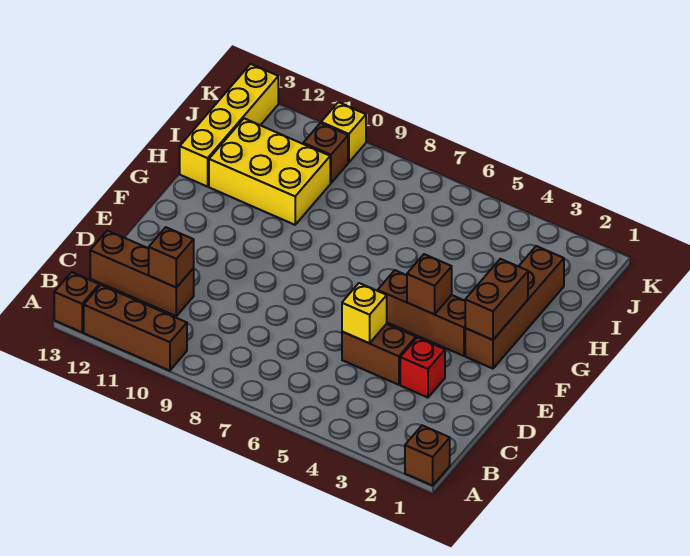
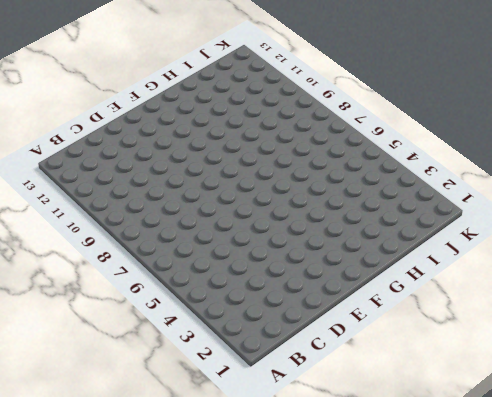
none -> brown 1x1 brick [405,425,450,485]
none -> brown 1x3 brick [84,285,187,371]
none -> brown 1x1 brick [54,272,99,332]

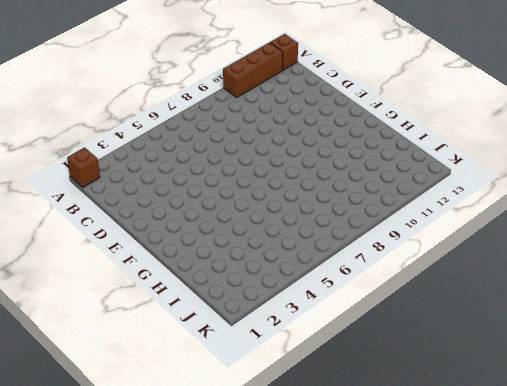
none -> brown 1x3 brick [90,230,194,316]
none -> red 1x1 brick [400,337,445,398]
none -> brown 1x2 brick [342,324,416,385]

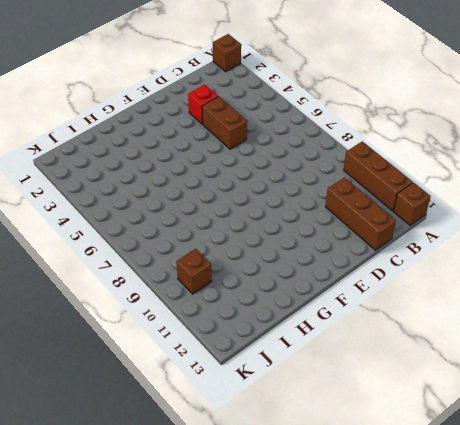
none -> brown 1x4 brick [465,246,564,369]
none -> brown 1x3 brick [378,270,465,356]
none -> yellow 2x3 brick [209,118,330,225]

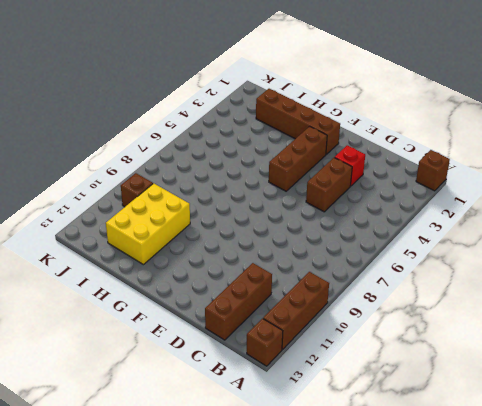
none -> yellow 1x4 brick [180,64,278,187]
none -> yellow 1x1 brick [321,102,366,162]
none -> brown 1x1 brick [148,227,194,287]

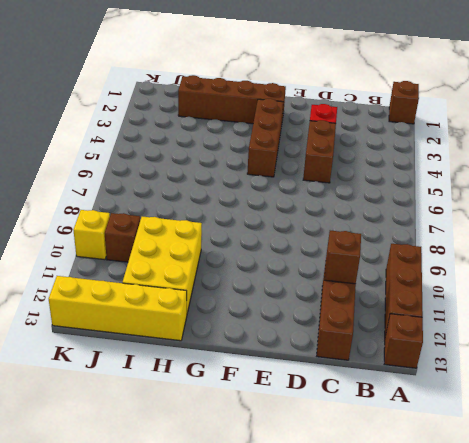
none -> yellow 1x1 brick [342,283,387,343]
none -> brown 1x2 brick [465,259,528,340]
none -> brown 1x1 brick [407,254,452,314]

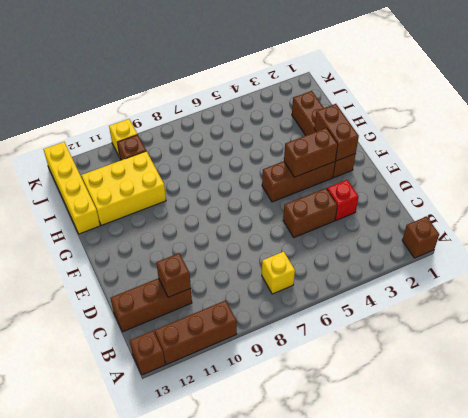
yellow 1x1 brick [262,252,295,294] -> yellow 1x1 brick moved to [342,283,387,343]
brown 1x2 brick [284,128,338,177] -> brown 1x1 brick [407,254,452,314]

